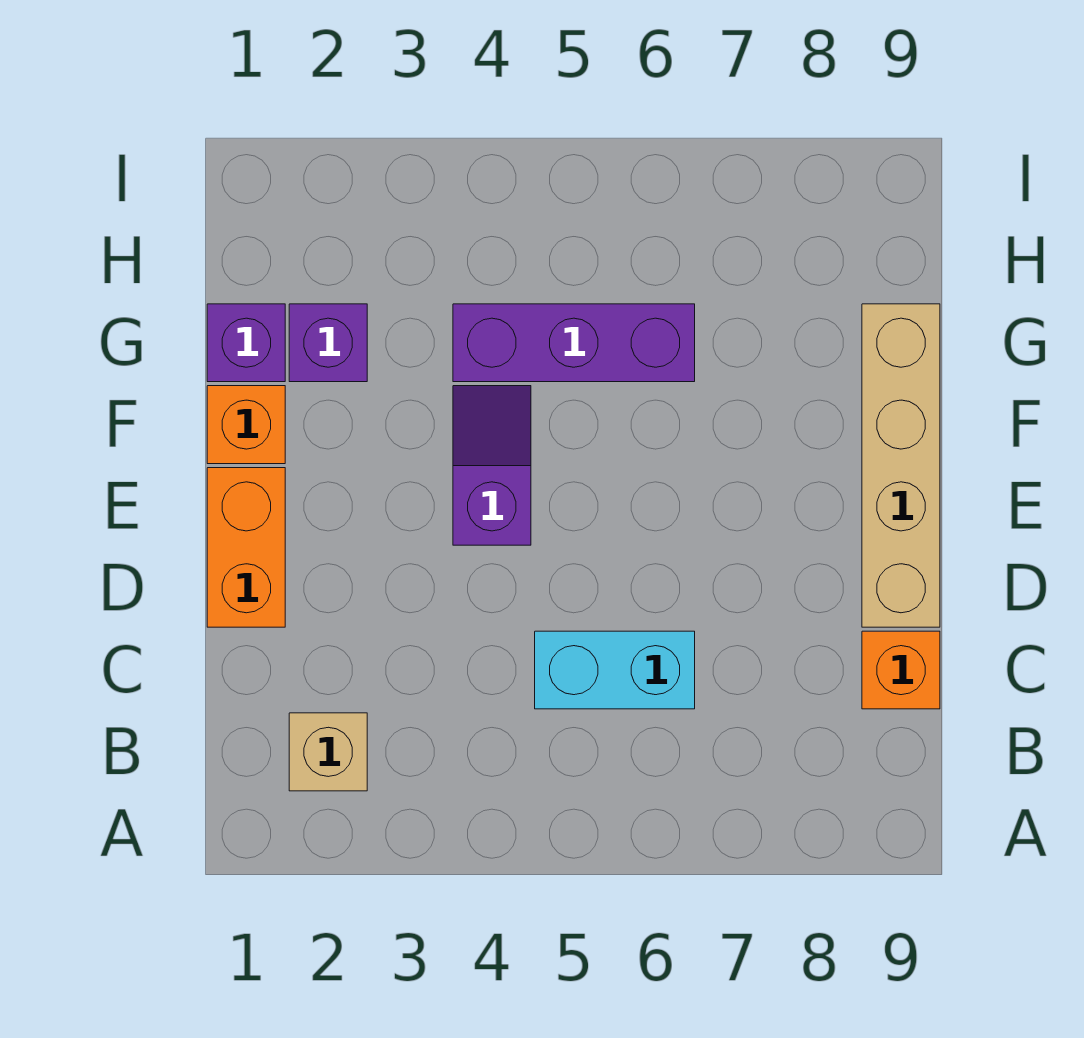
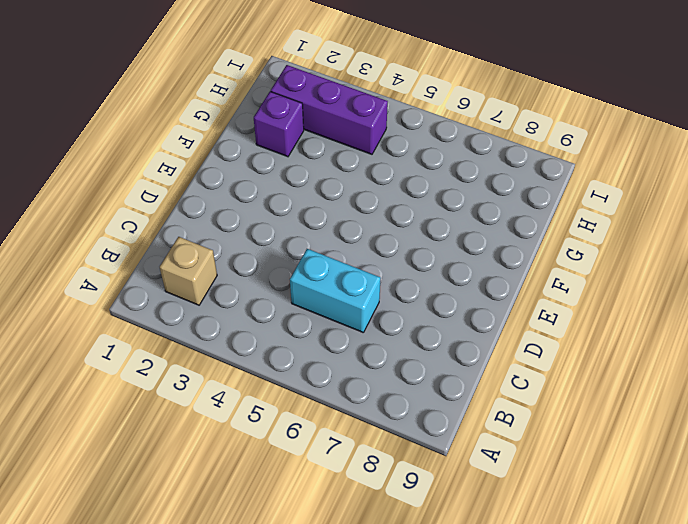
purple 1x3 brick [271,65,388,154] -> purple 1x3 brick moved to [453,304,695,382]
none -> orange 1x1 brick [862,631,940,709]
none -> orange 1x2 brick [207,468,285,627]

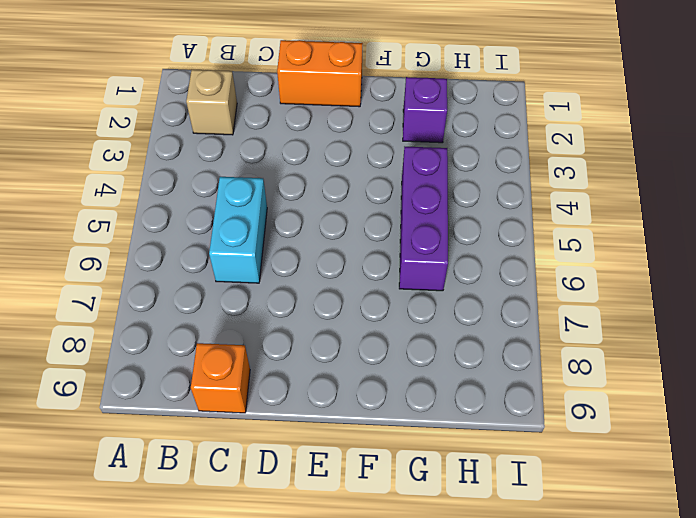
none -> tan 1x4 brick [862,304,940,627]
none -> purple 1x2 slope [453,386,531,545]

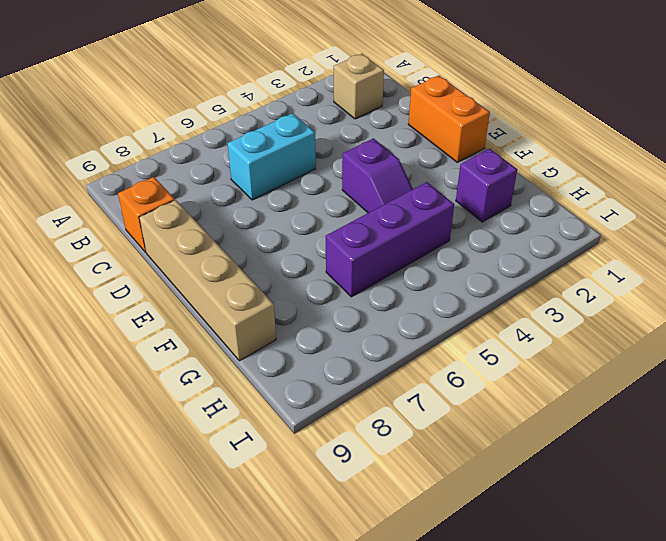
none -> orange 1x1 brick [207,386,285,464]
none -> purple 1x1 brick [207,304,285,382]

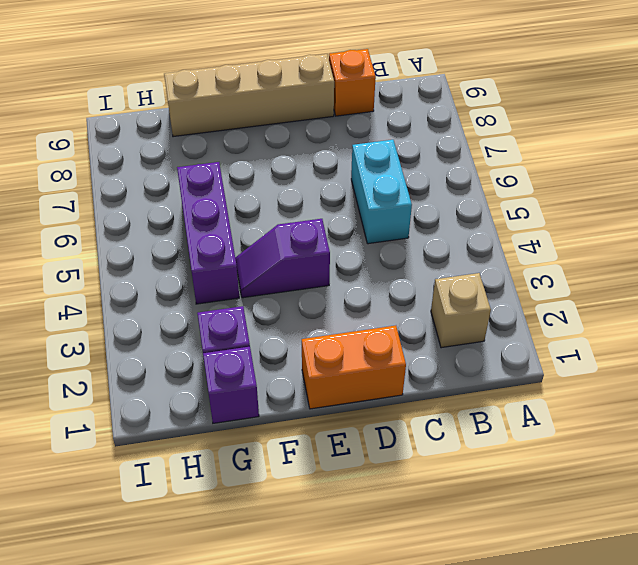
none -> orange 1x1 brick [207,386,285,464]

